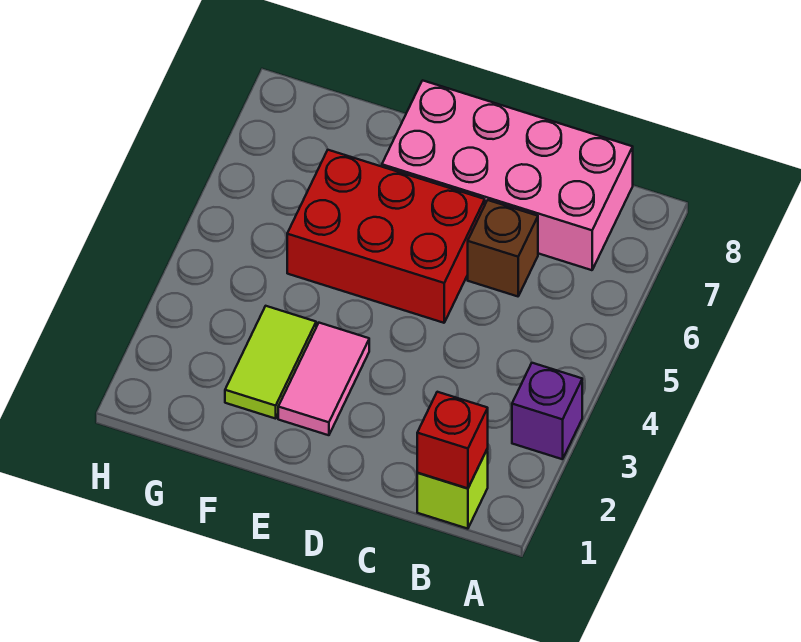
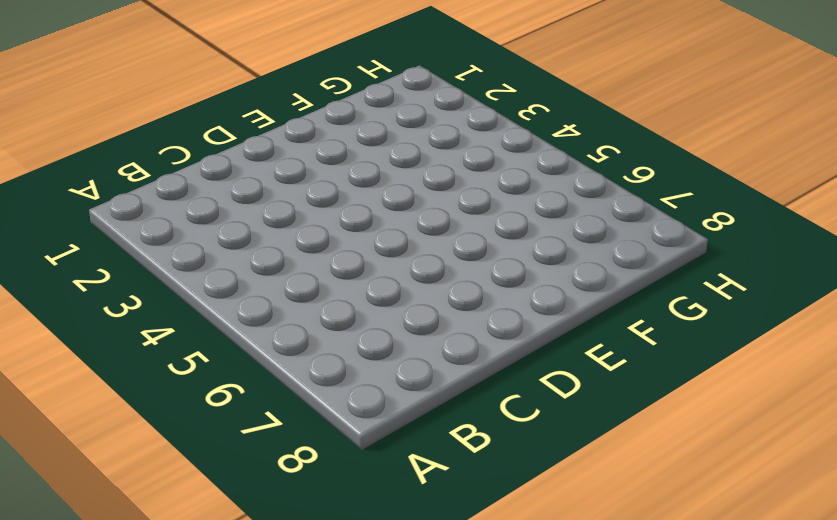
none -> purple 1x1 brick [512,363,582,459]
none -> lime 1x1 brick [417,449,488,529]

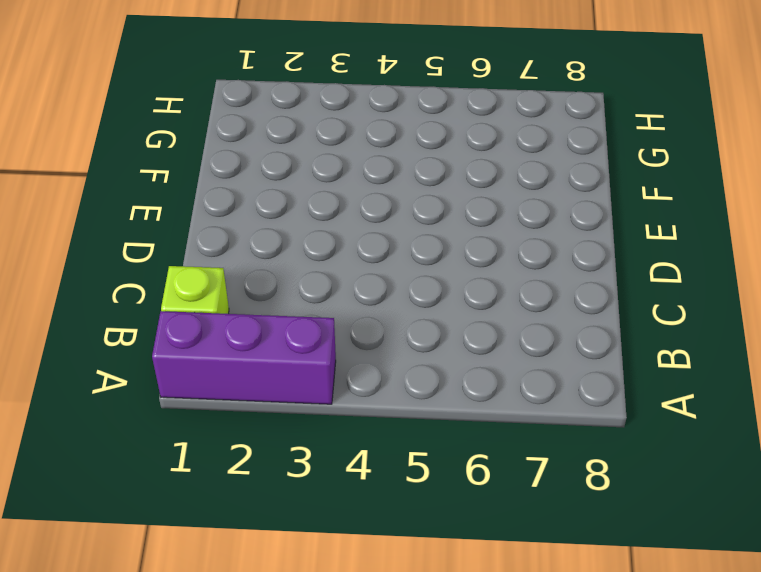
purple 1x3 brick [152,311,336,404] -> purple 1x1 brick [512,363,582,459]
none -> pink 2x4 brick [382,80,633,270]
none -> brown 1x1 brick [468,200,538,296]

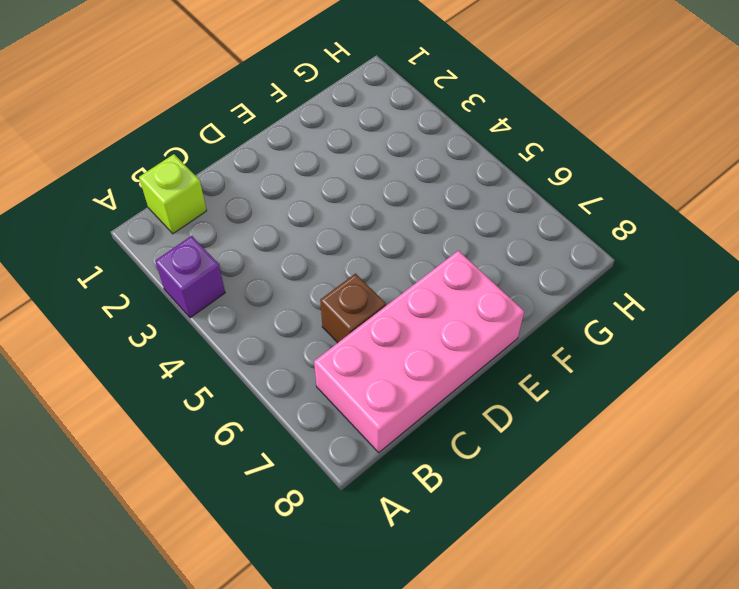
none -> red 2x3 brick [287,150,485,323]
none -> pink 1x2 tile [278,323,369,435]

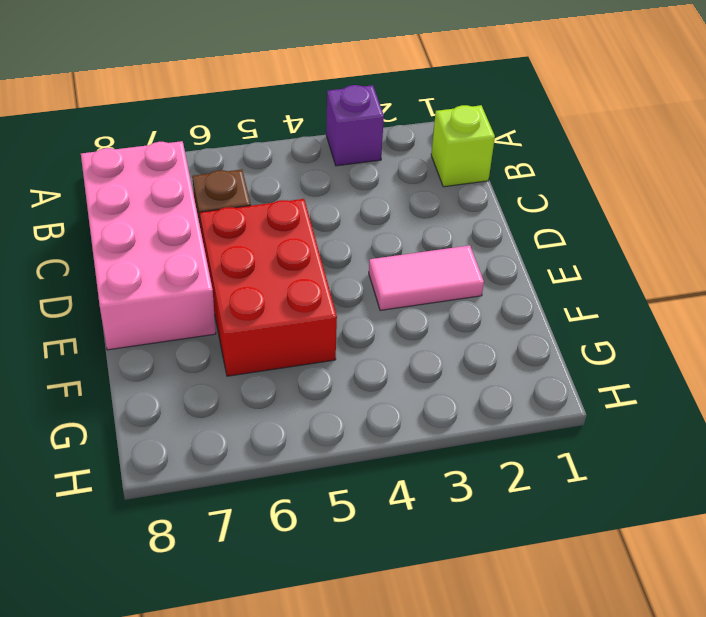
none -> lime 1x2 tile [225,306,316,419]
none -> red 1x1 brick [417,392,488,488]

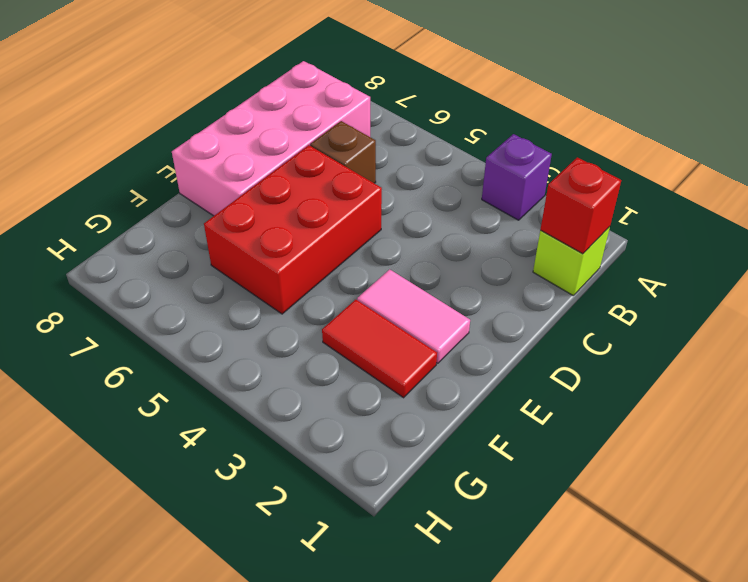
red 1x2 tile [322,300,437,398] -> lime 1x2 tile [225,306,316,419]

